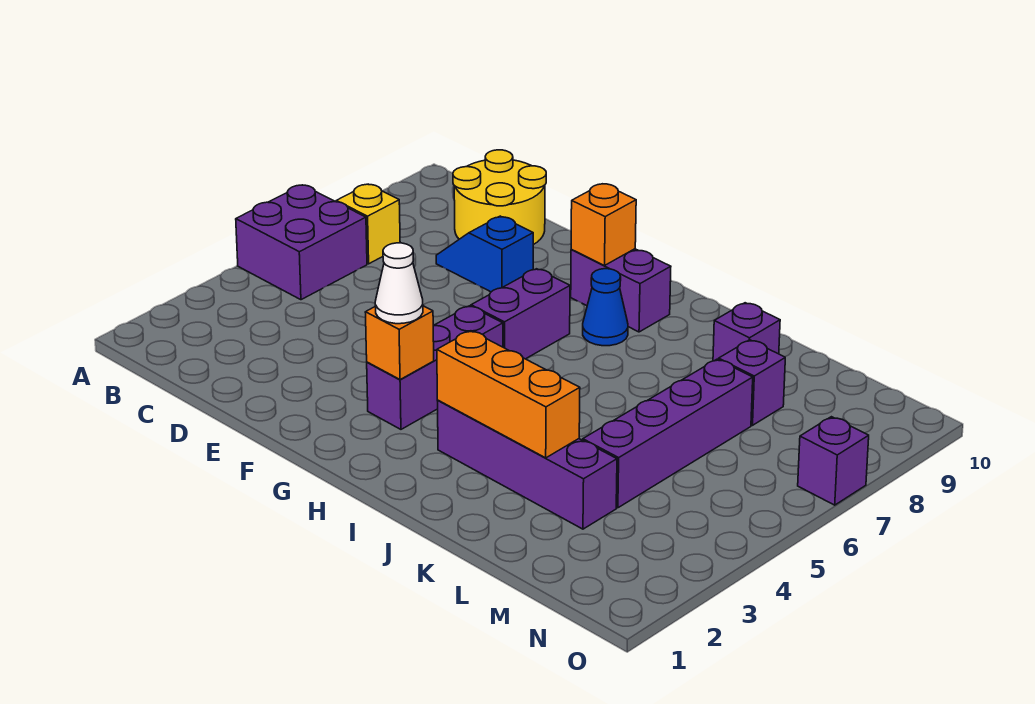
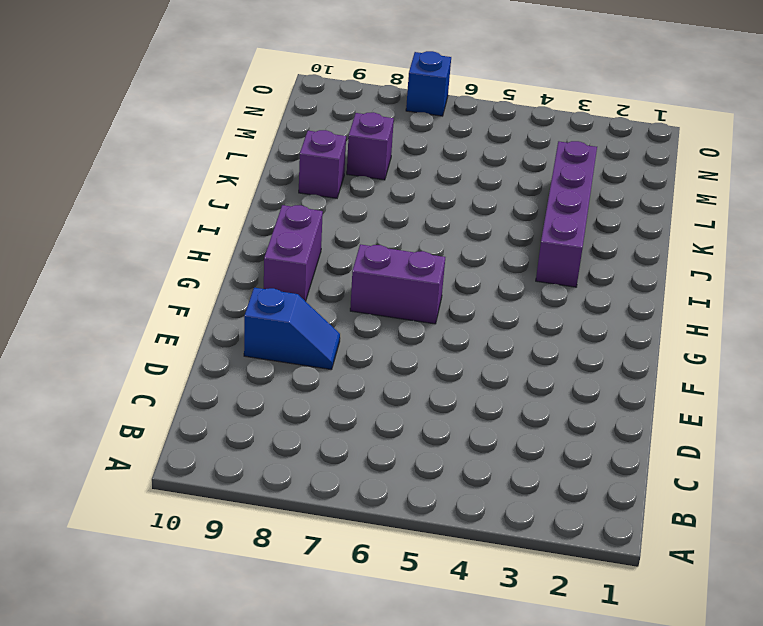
blue 1x2 slope [244,288,340,370] -> blue 1x2 slope turned to [436,216,533,292]
blue 1x1 brick [406,51,451,116] -> purple 1x1 brick [798,417,869,505]
none -> purple 2x2 brick [236,185,367,300]
none -> yellow 1x1 brick [336,184,400,264]
none -> yellow 2x2 round brick [453,150,546,245]

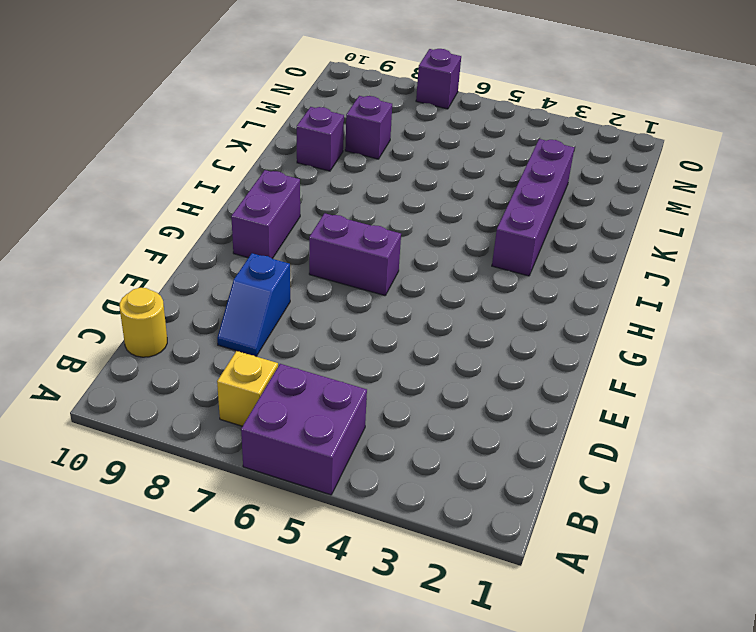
yellow 1x1 round brick [120,288,167,357] -> yellow 2x2 round brick [453,150,546,245]
none -> purple 1x3 brick [367,306,503,429]
none -> blue 1x1 cone [583,269,628,346]
none -> purple 1x4 brick [583,359,753,508]

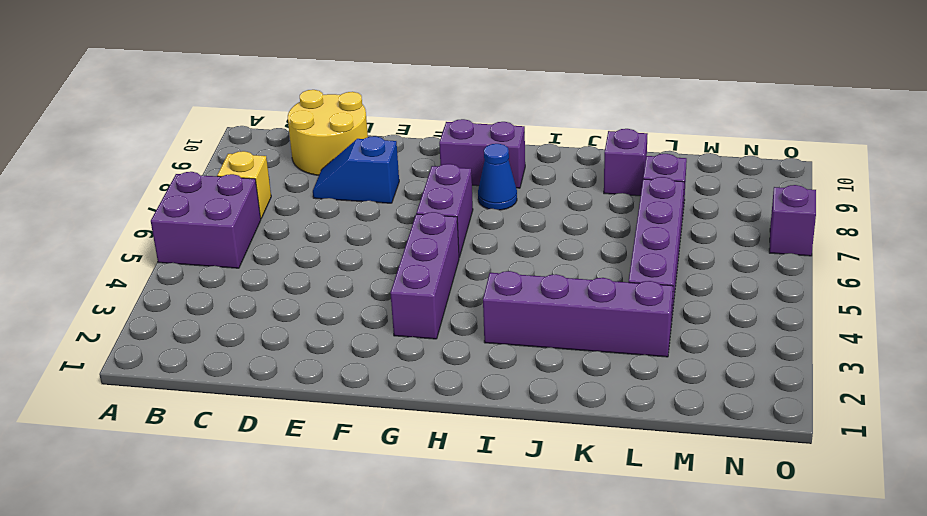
none -> orange 1x1 brick [365,306,434,380]
none -> orange 1x1 brick [571,184,636,266]
none -> orange 1x3 brick [437,331,580,458]

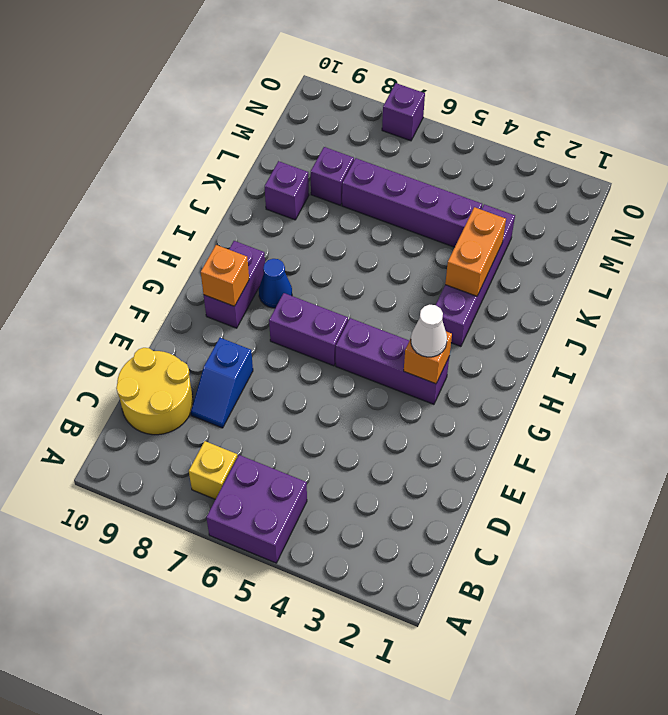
orange 1x2 brick [445,207,506,296] -> orange 1x3 brick [437,331,580,458]

